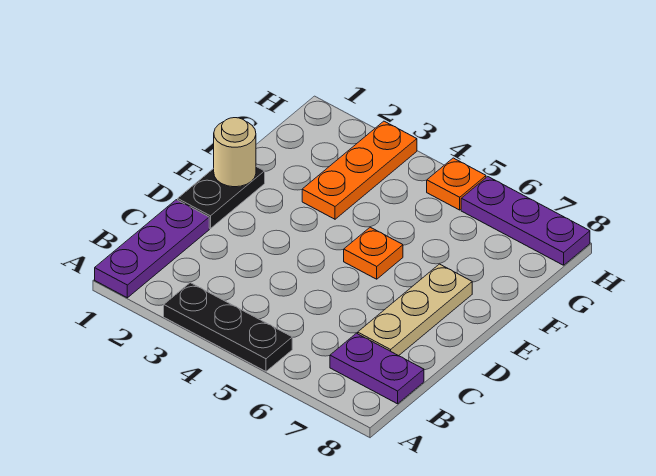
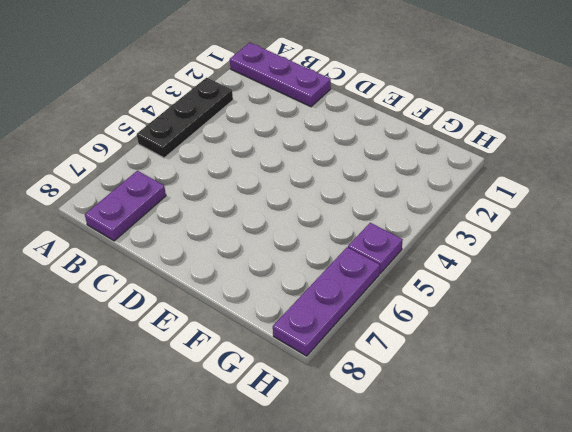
purple 1x1 plate [348,223,403,273] -> orange 1x1 plate [427,158,486,210]
none -> tan 1x3 plate [358,264,472,356]
none -> black 1x2 plate [178,167,265,229]

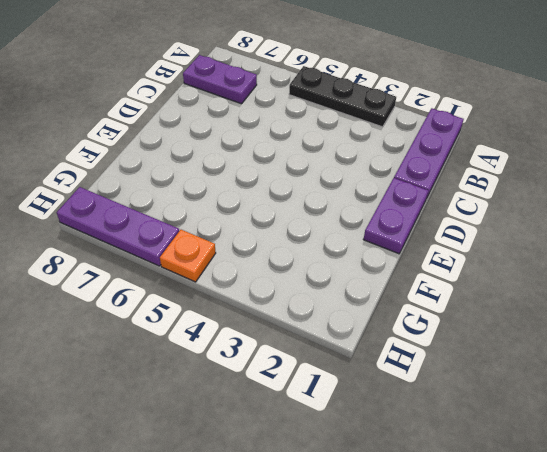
purple 1x2 plate [363,178,428,254] -> black 1x2 plate [178,167,265,229]
none -> tan 1x3 plate [358,264,472,356]
none -> orange 1x1 plate [344,227,403,279]

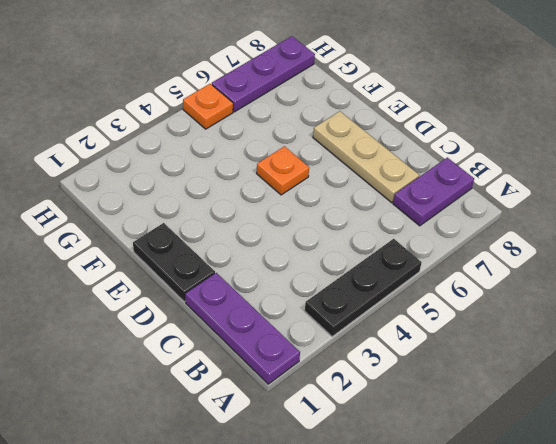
none -> orange 1x3 plate [302,121,417,219]
none -> tan 1x1 round brick [214,118,256,187]

